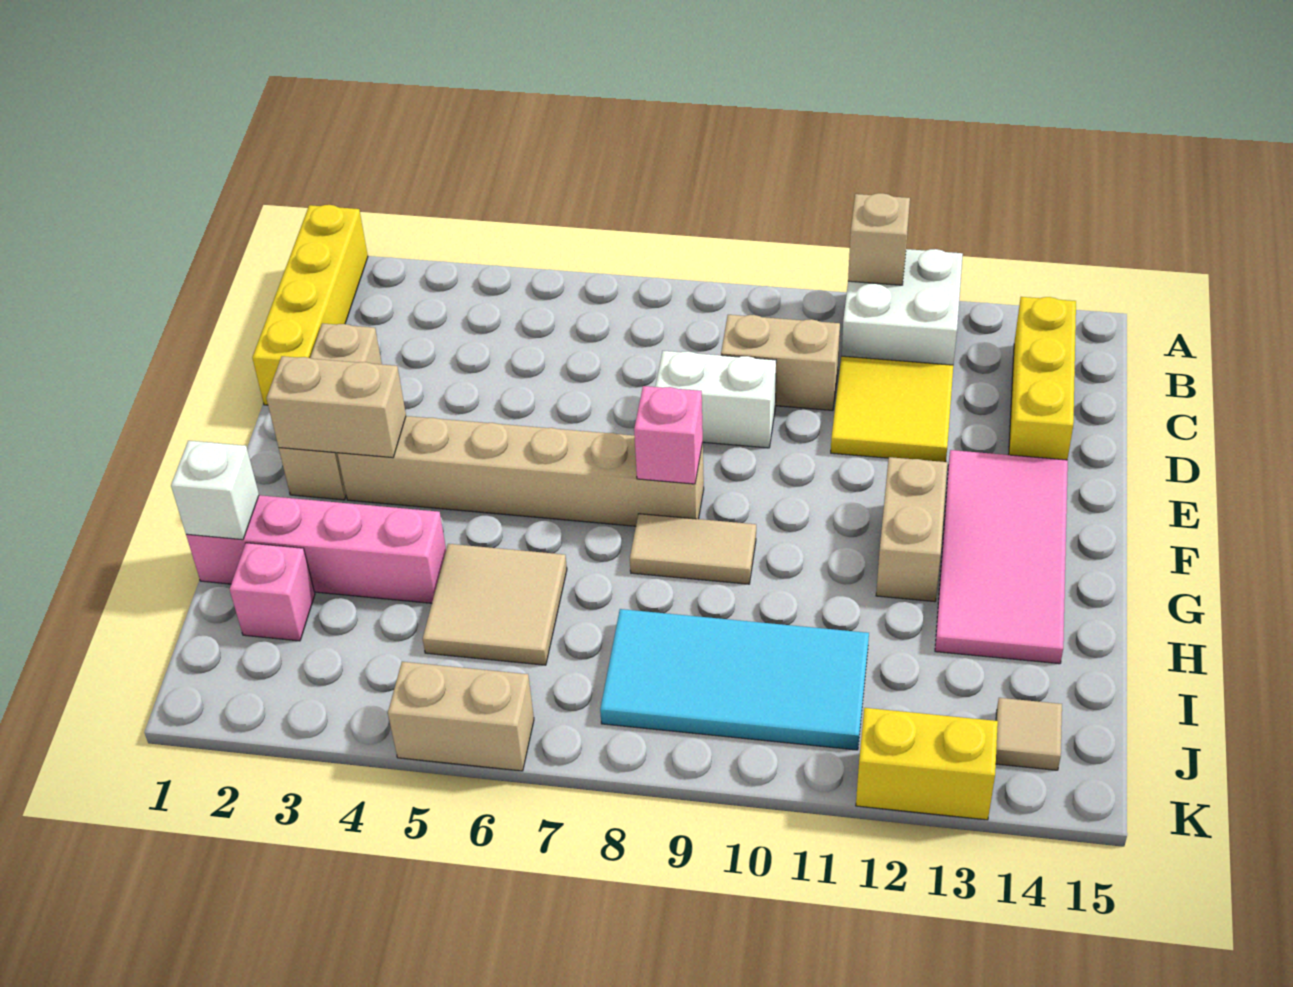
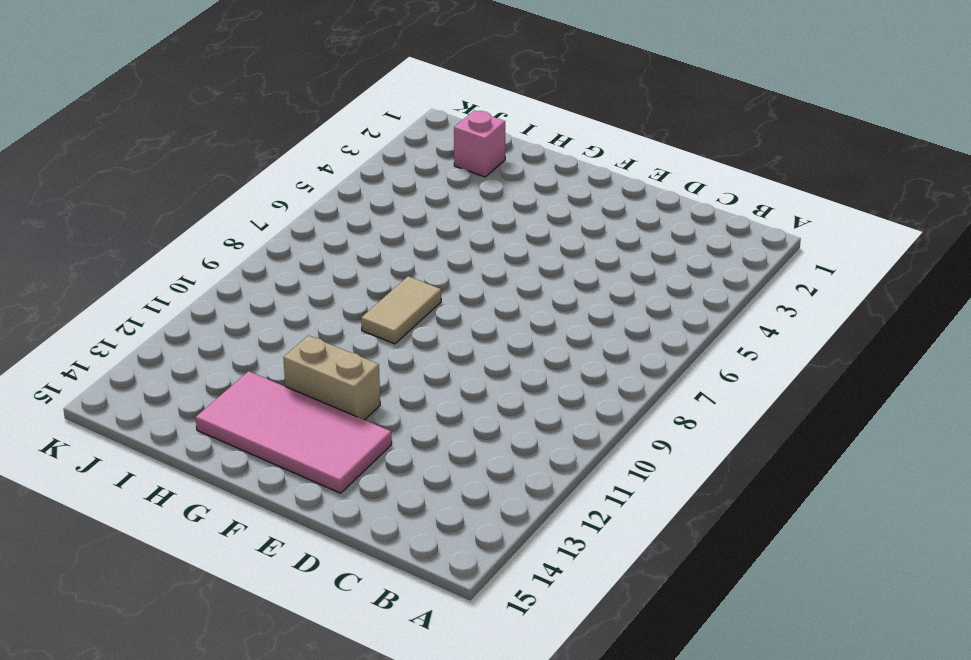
none -> yellow 1x4 brick [252,205,368,405]
none -> white 2x2 brick [841,249,963,365]
none -> yellow 1x3 brick [1009,297,1076,460]

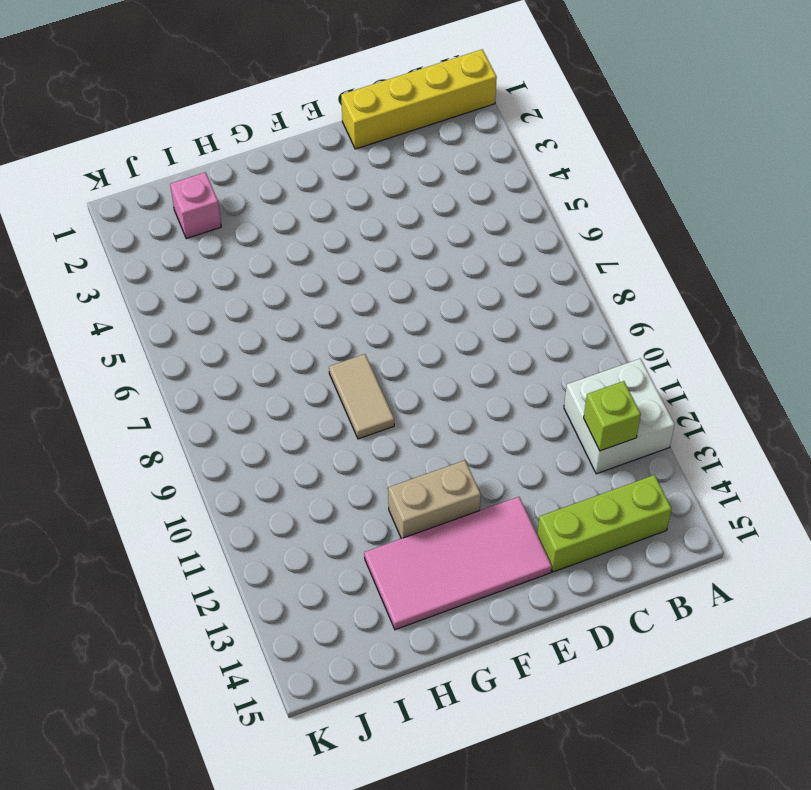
lime 1x1 brick [584,381,641,451] -> none
lime 1x3 brick [537,475,672,572] -> yellow 1x3 brick [1009,297,1076,460]
none -> tan 1x2 brick [721,315,840,410]
none -> yellow 2x2 tile [831,356,953,462]
none -> tan 1x3 brick [279,323,382,500]

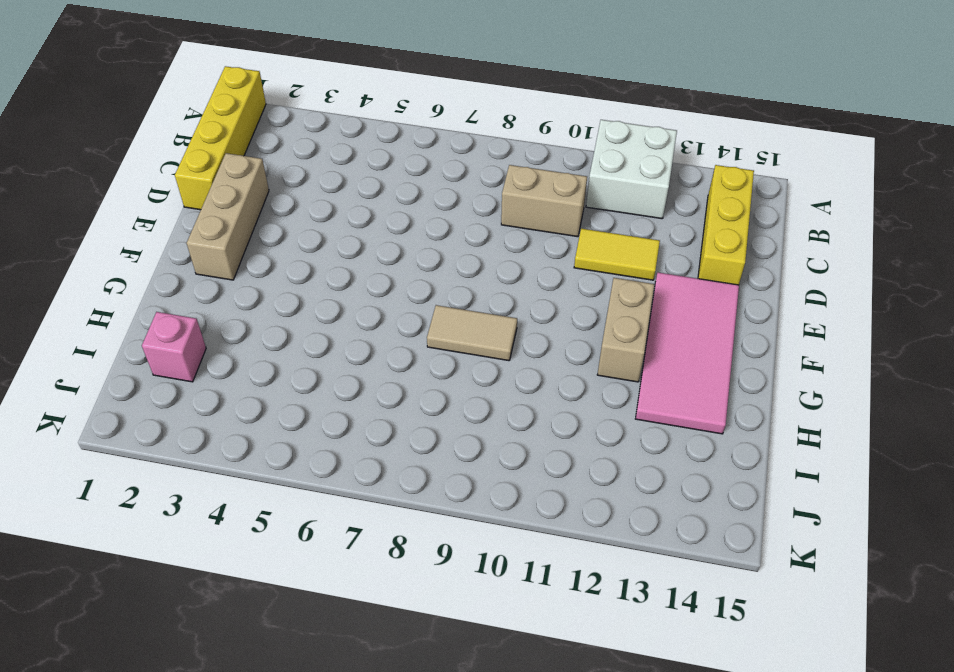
yellow 1x2 tile [574,228,660,280] -> yellow 2x2 tile [831,356,953,462]
none -> white 1x2 brick [655,351,776,448]
none -> tan 1x6 brick [337,416,704,526]
none -> pink 1x4 brick [186,495,446,603]

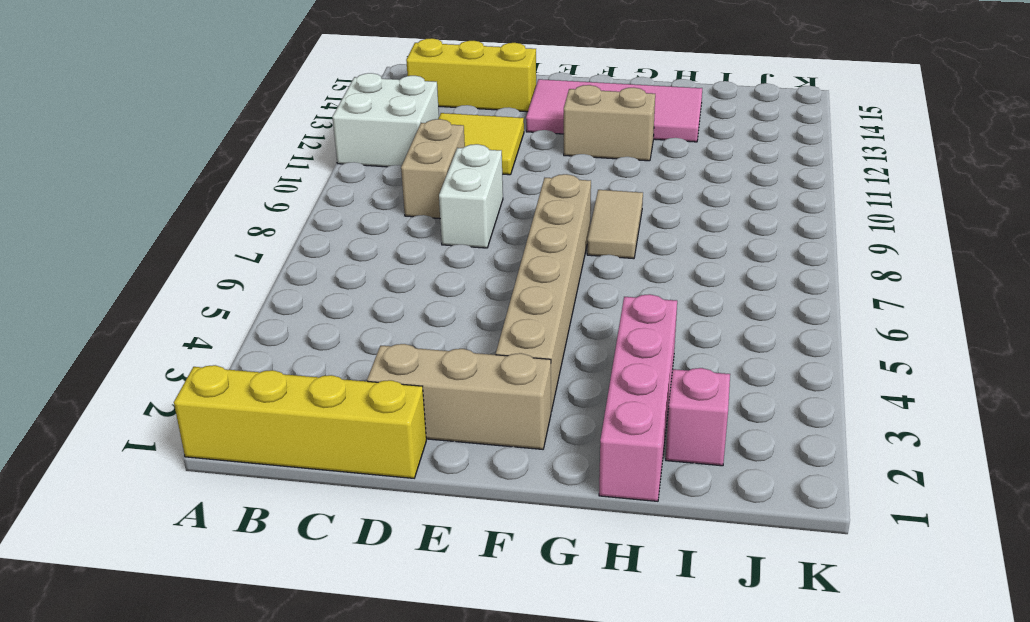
none -> tan 2x2 tile [423,544,567,665]
none -> cyan 2x4 tile [600,609,869,750]
none -> tan 1x1 tile [996,698,1062,770]

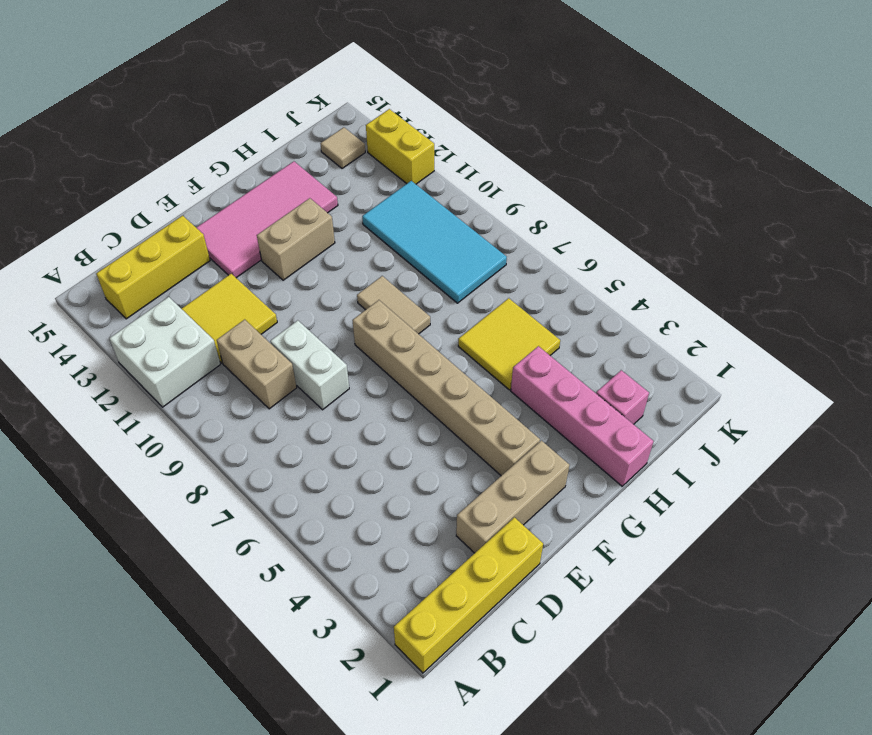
yellow 2x2 tile [458,298,560,390] -> tan 2x2 tile [423,544,567,665]
none -> tan 1x2 brick [388,662,534,771]
none -> tan 1x1 brick [848,193,910,285]
none -> tan 1x2 brick [266,356,406,458]

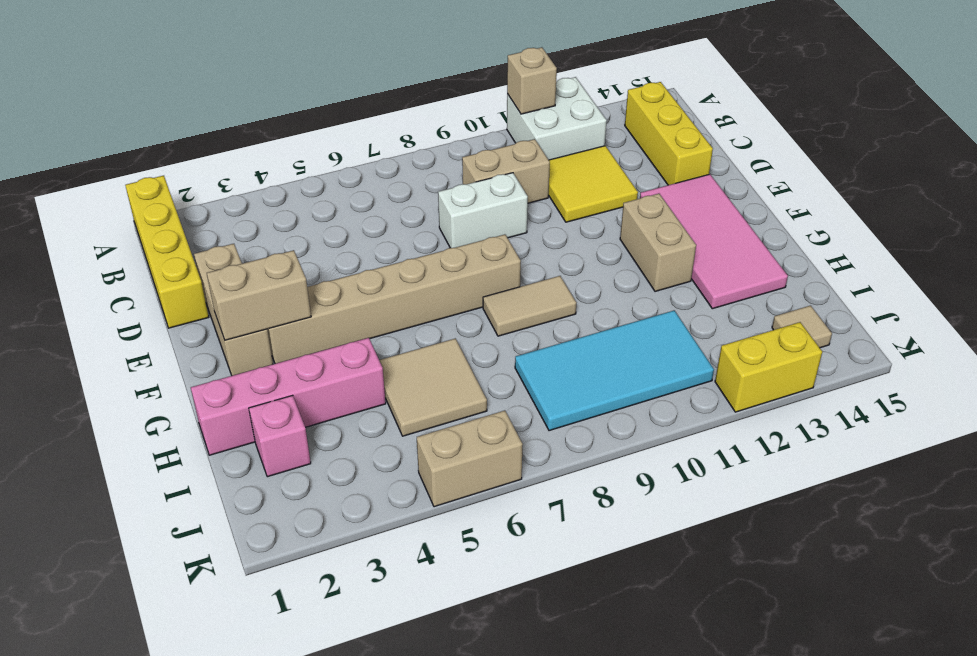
none -> pink 1x1 brick [634,386,703,484]
none -> white 1x1 brick [171,441,259,540]

